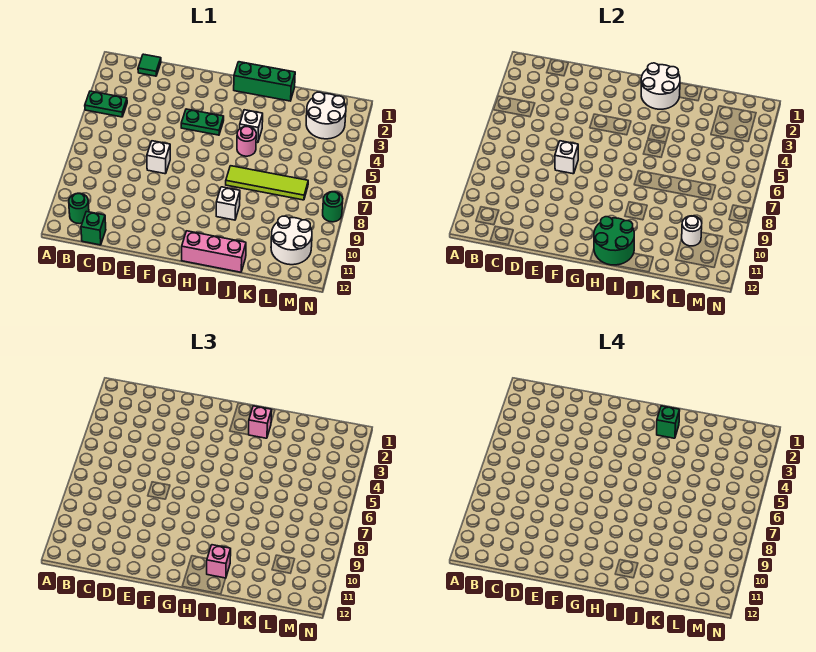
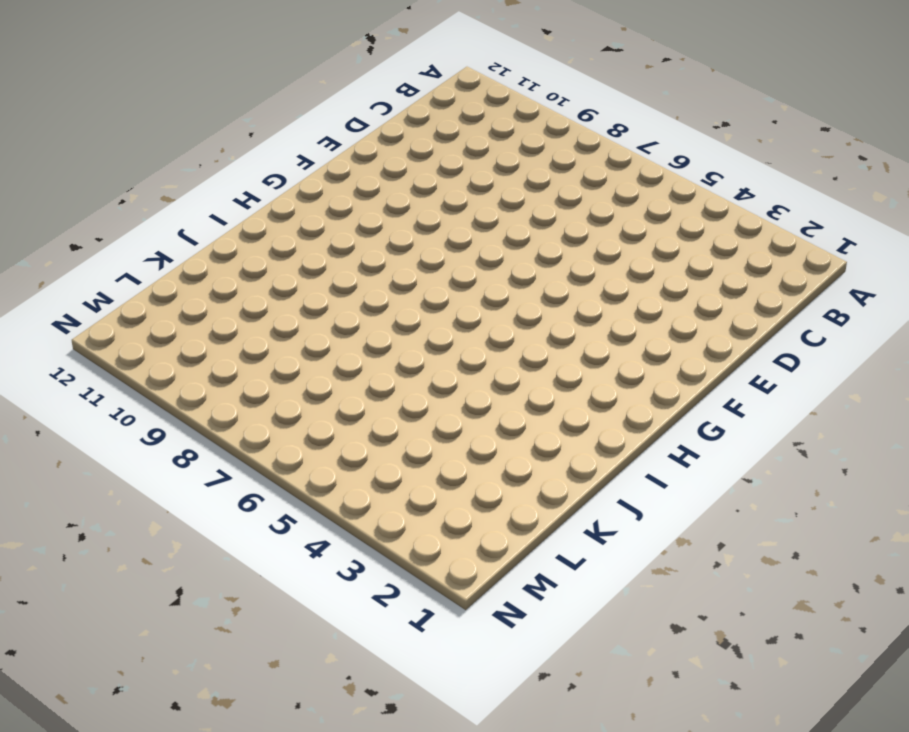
none -> green 1x2 plate [85,91,127,117]
none -> green 1x1 round brick [69,193,89,224]
none -> green 1x1 tile [138,54,161,76]

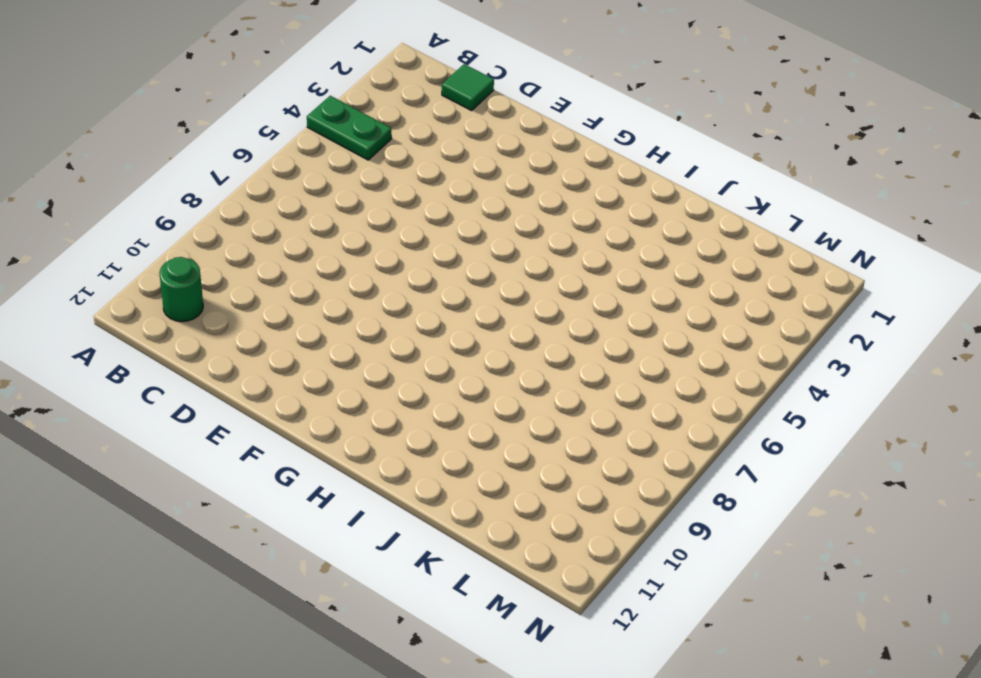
none -> green 1x1 brick [81,211,106,245]
none -> white 1x1 brick [147,141,170,174]
none -> green 1x2 plate [181,109,224,135]

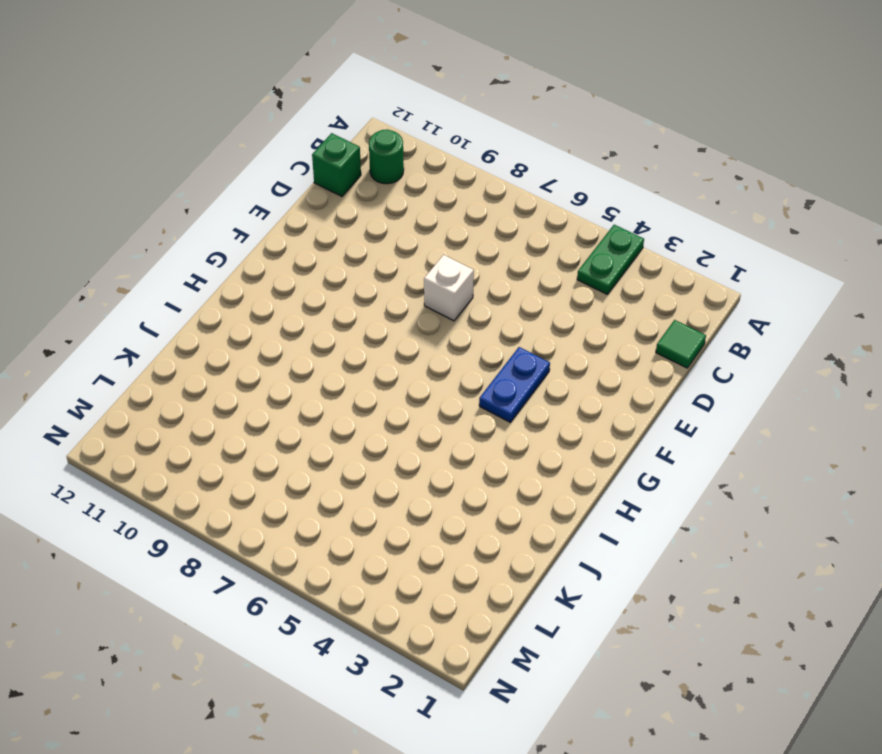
blue 1x2 plate [479,347,550,422] -> green 1x2 plate [181,109,224,135]
none -> green 1x3 brick [234,62,295,101]
none -> pink 1x3 brick [182,231,246,272]
none -> white 1x1 brick [240,110,263,143]

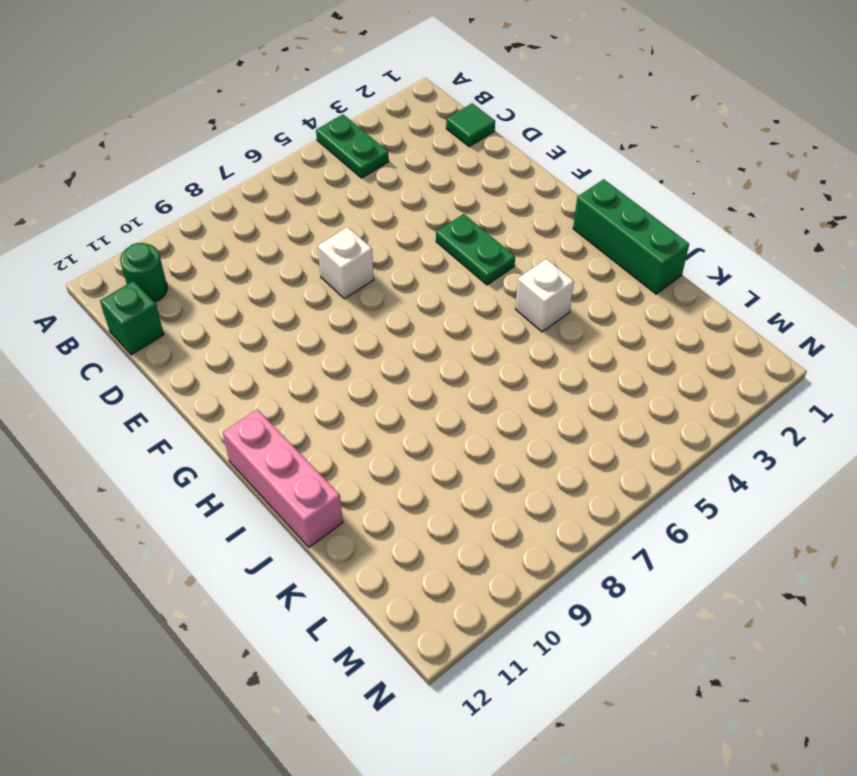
none -> pink 1x1 round brick [237,127,256,156]
none -> lime 1x4 tile [226,166,308,200]
none -> white 1x1 brick [216,187,240,220]

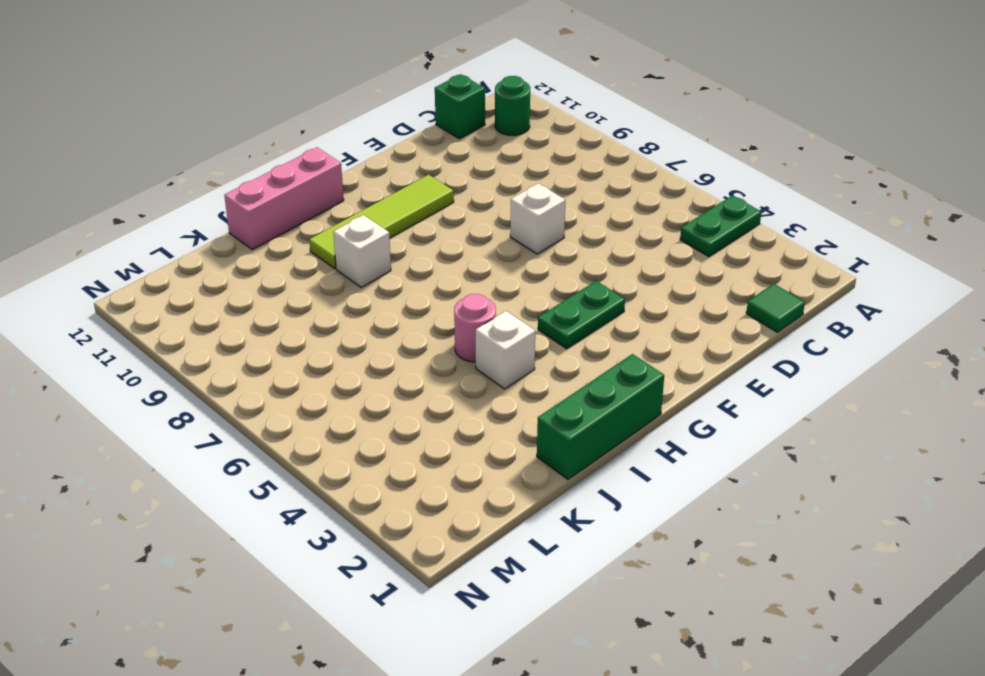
lime 1x4 tile [309,175,454,269] -> lime 1x4 tile moved to [226,166,308,200]
none -> white 2x2 round brick [306,92,346,139]
none -> white 2x2 round brick [271,216,312,265]
none -> green 1x1 round brick [323,192,343,222]

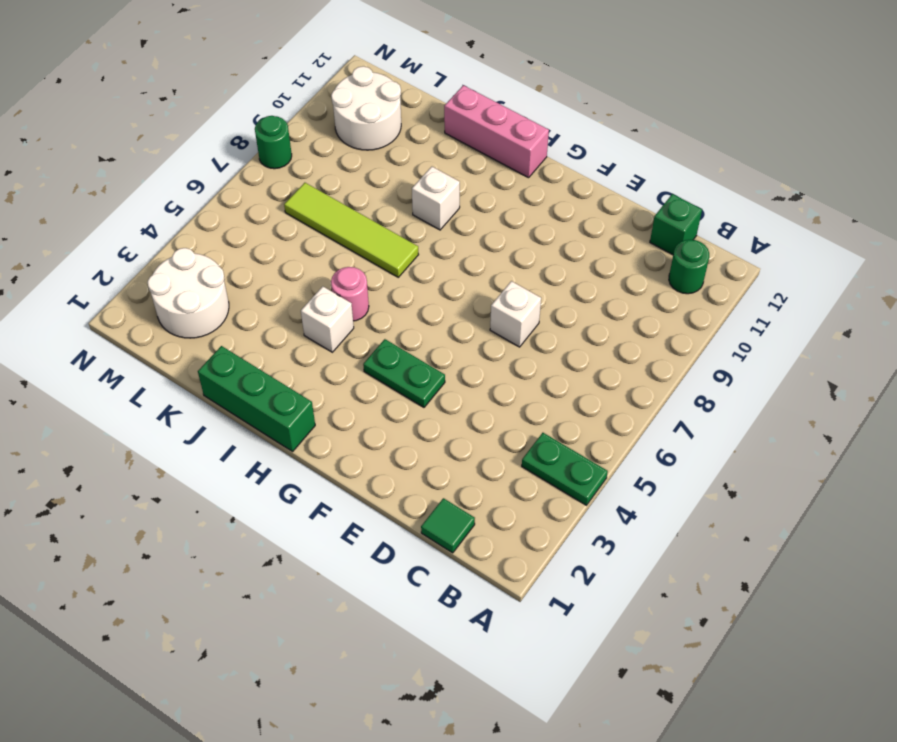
none -> white 1x1 brick [555,141,578,174]
none -> white 2x2 round brick [641,63,680,109]
none -> green 2x2 round brick [594,217,634,265]

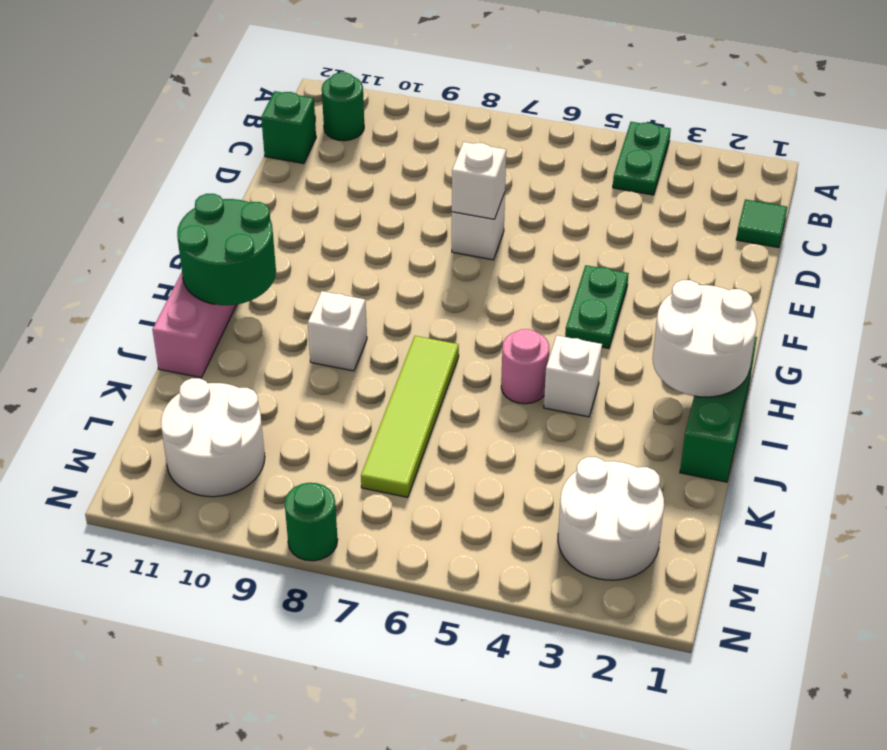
none -> white 1x1 round brick [682,216,702,246]
none -> pink 1x1 brick [249,406,272,438]
none -> pink 1x1 brick [207,545,231,578]

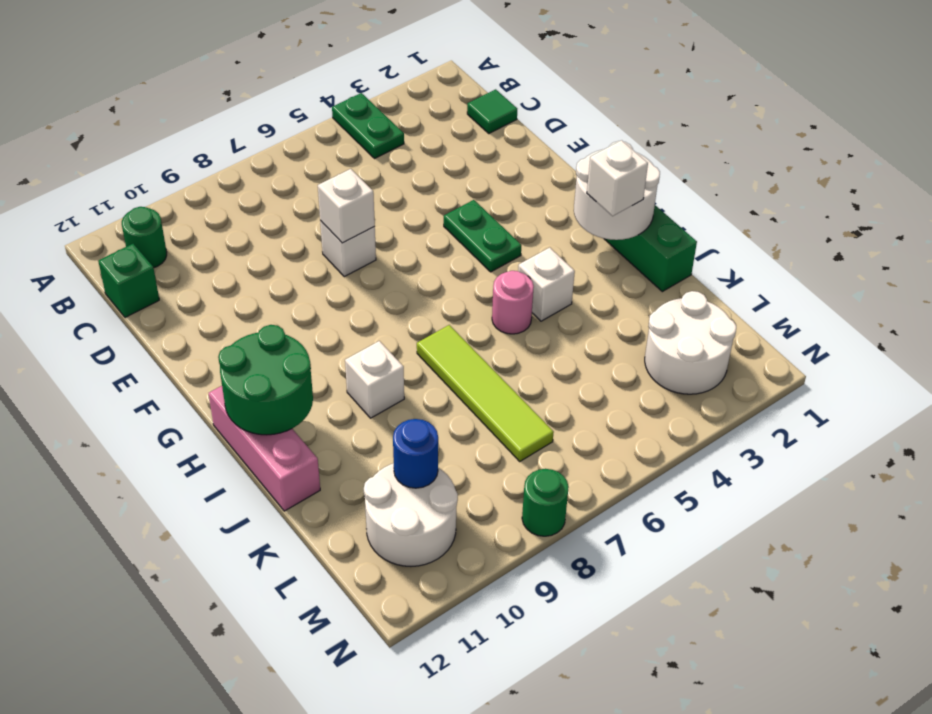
white 1x1 brick [587,140,648,216] -> pink 1x1 brick [249,406,272,438]
blue 1x1 round brick [393,419,438,488] -> white 1x1 round brick [682,216,702,246]
none -> pink 1x1 brick [207,545,231,578]
none -> green 1x1 brick [657,406,680,438]

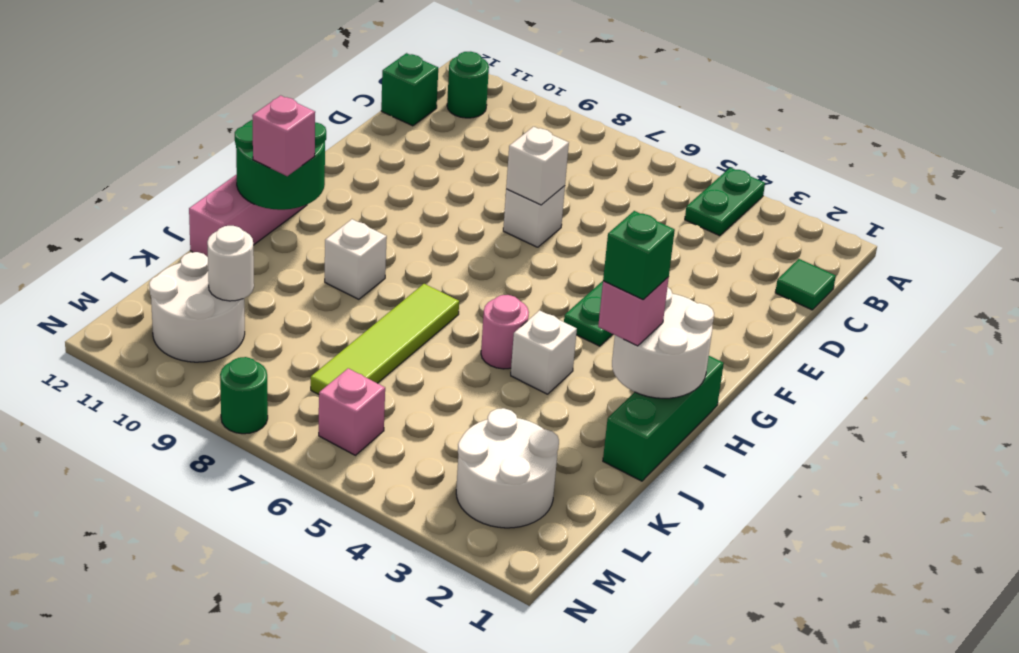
pink 1x1 brick [319,368,385,455] -> none

